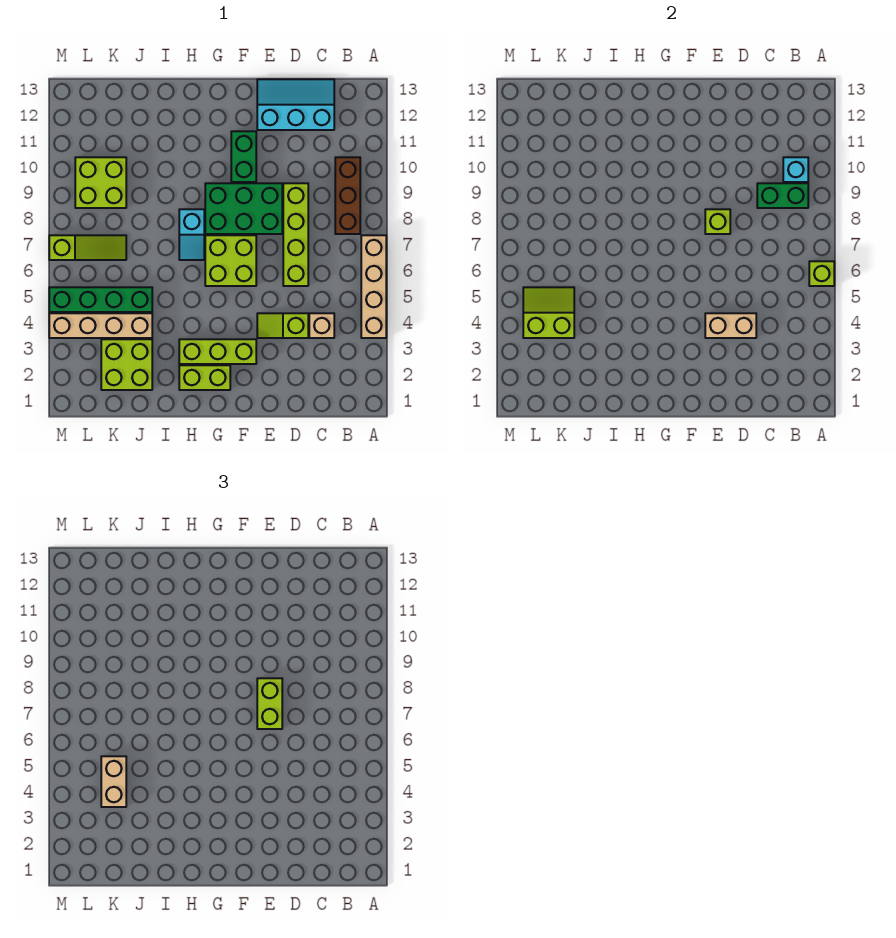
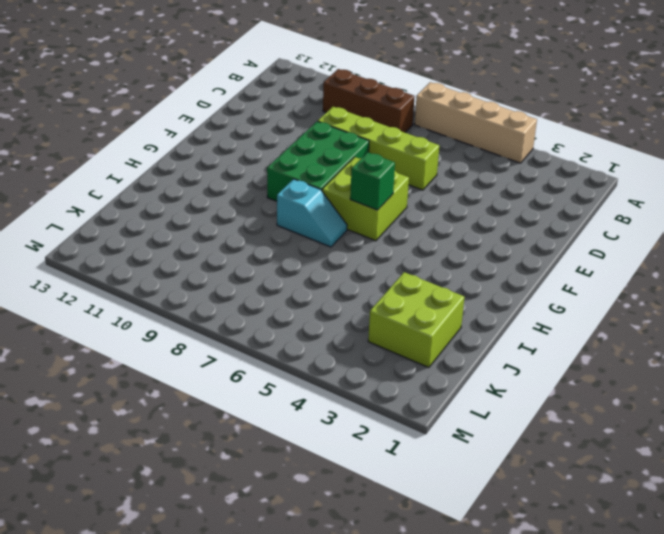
green 1x1 brick [350,152,395,210] -> none
none -> tan 1x1 brick [309,313,334,338]
none -> cyan 2x3 slope [257,79,334,130]
none -> lime 1x2 slope [257,313,308,338]

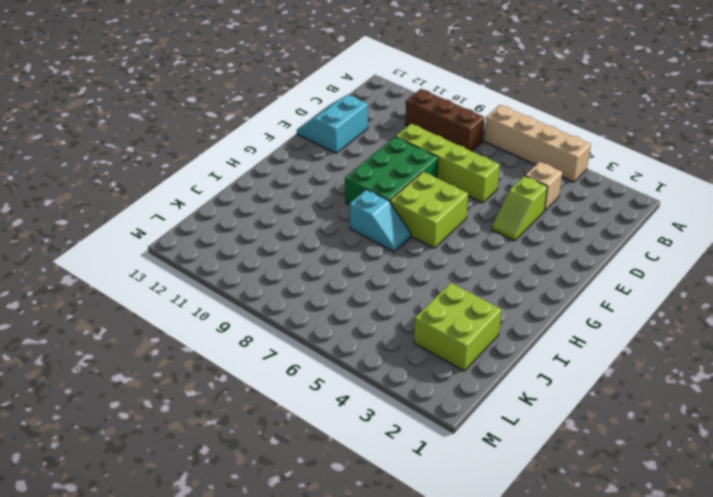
cyan 2x2 slope [297,94,368,153] -> cyan 2x3 slope [257,79,334,130]
none -> lime 1x3 brick [179,339,256,364]
none -> green 1x2 brick [231,131,256,182]
none -> lime 1x2 brick [179,365,230,390]

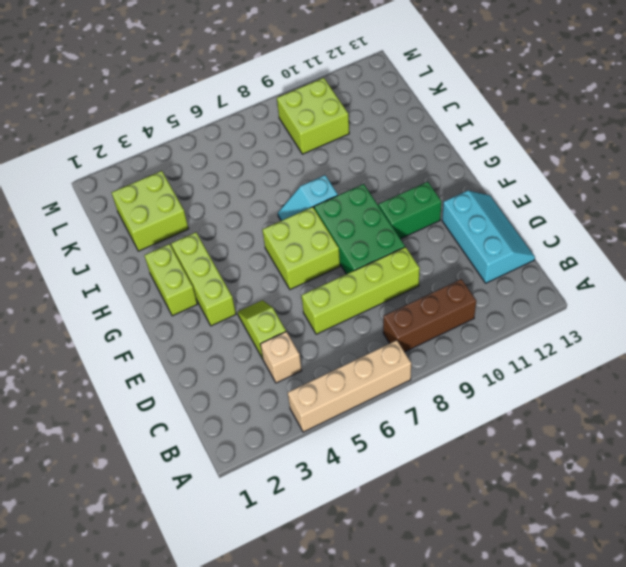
none -> tan 1x4 brick [49,313,152,338]
none -> green 1x4 brick [49,287,152,312]
none -> lime 1x3 slope [49,235,126,260]

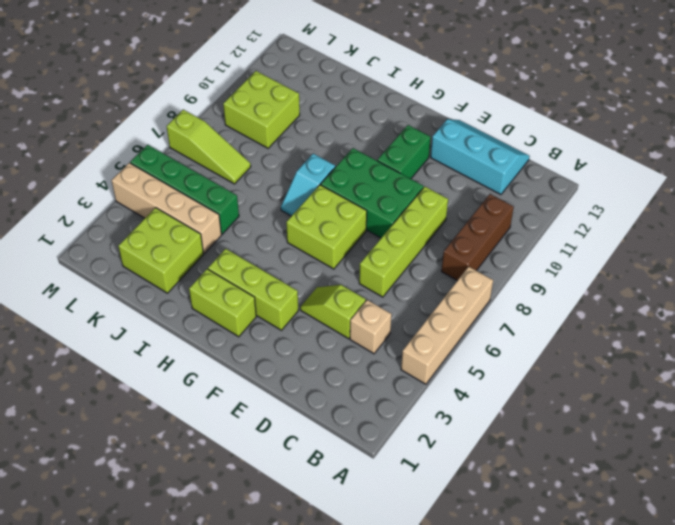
none -> lime 1x1 brick [809,261,834,286]
none -> green 1x2 brick [757,183,808,208]
none -> cyan 1x1 brick [783,157,808,182]

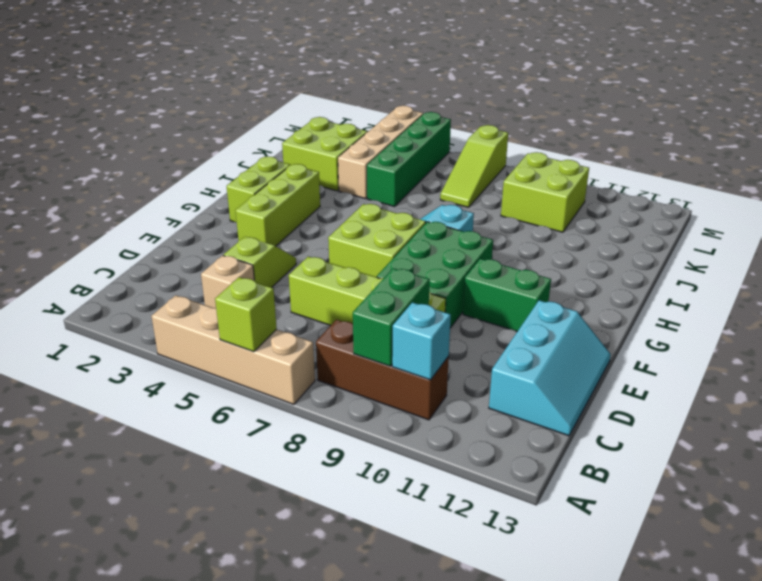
none -> tan 1x2 brick [705,313,756,338]
none -> lime 1x1 brick [705,209,730,234]
none -> lime 2x2 slope [523,287,574,338]

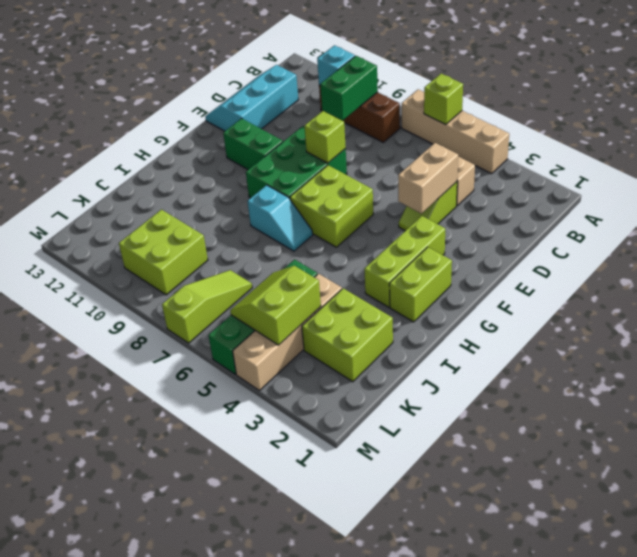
none -> lime 1x4 brick [283,183,308,286]
none -> lime 1x2 brick [257,678,282,729]
none -> tan 1x2 brick [101,756,126,807]

